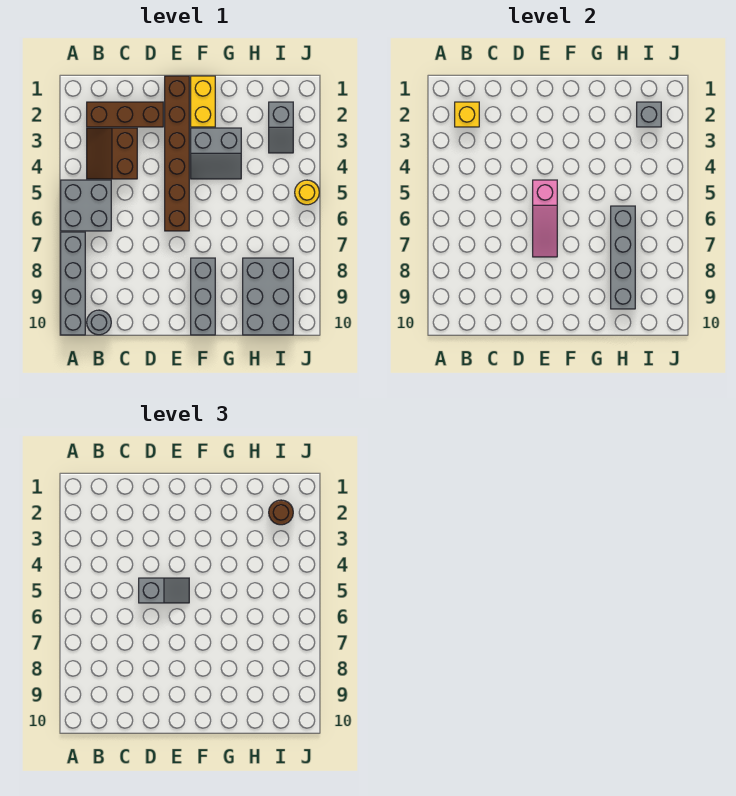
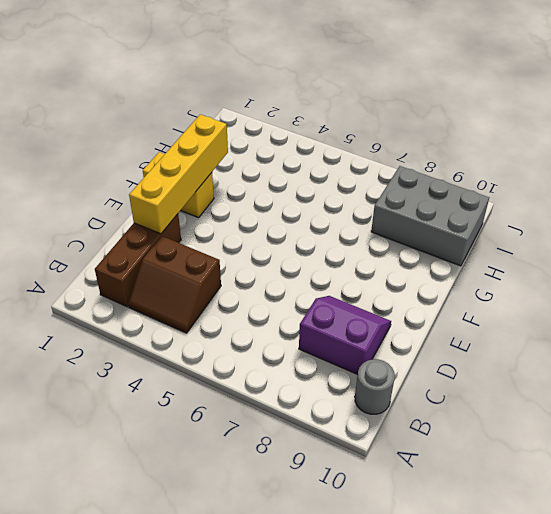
purple 2x2 slope [299,296,391,375] -> none
yellow 1x4 brick [129,114,228,234] -> none
none -> grey 2x2 brick [61,180,111,231]
none -> grey 1x4 brick [61,232,85,335]
none -> brown 1x6 brick [165,76,189,231]

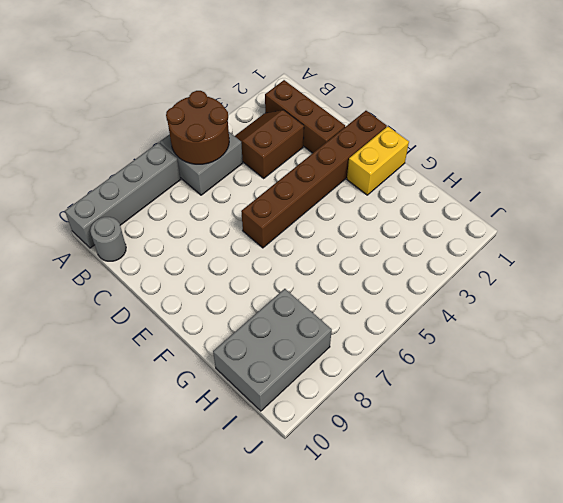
brown 2x2 round brick [166,91,229,164] -> none
none -> grey 2x2 slope [191,128,241,179]
none -> grey 1x3 brick [191,258,215,335]
none -> grey 1x2 slope [269,102,293,153]

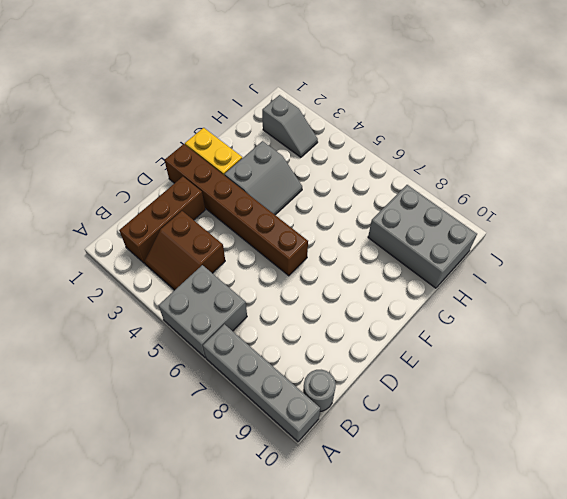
none -> grey 1x3 brick [191,258,215,335]
none -> yellow 1x1 round brick [295,180,319,205]
none -> yellow 1x1 brick [455,102,479,127]

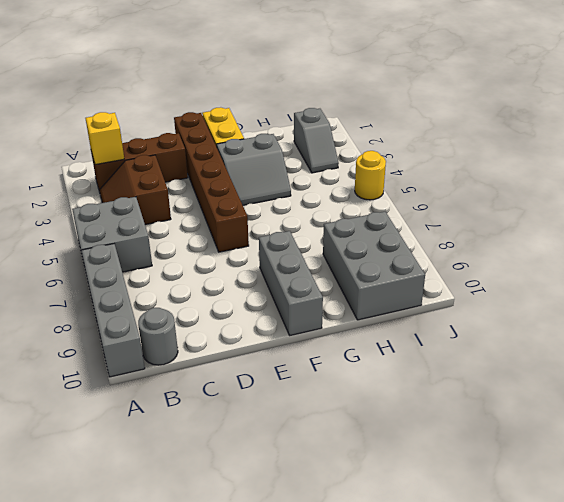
none -> pink 1x3 slope [533,180,557,257]
none -> grey 1x4 brick [611,206,635,309]
none -> grey 1x1 brick [637,102,661,127]

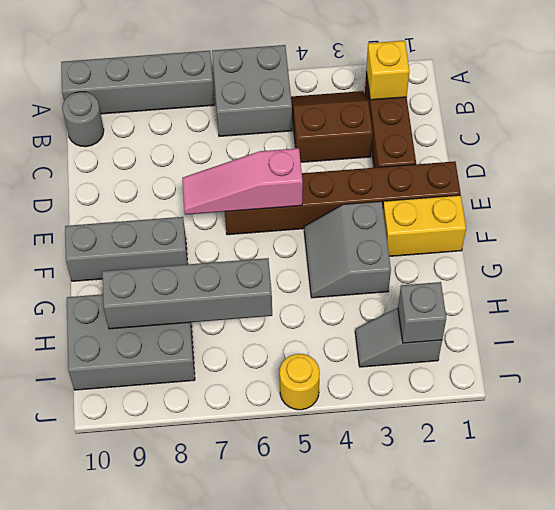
none -> grey 1x2 slope [139,578,189,603]
none -> brown 1x1 round brick [269,500,293,525]

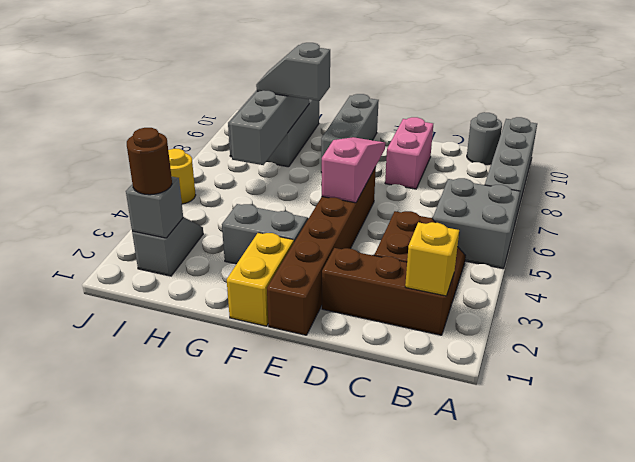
pink 1x2 brick [385,117,433,189] -> none
grey 1x2 slope [256,43,330,101] -> grey 1x2 slope moved to [139,578,189,603]

